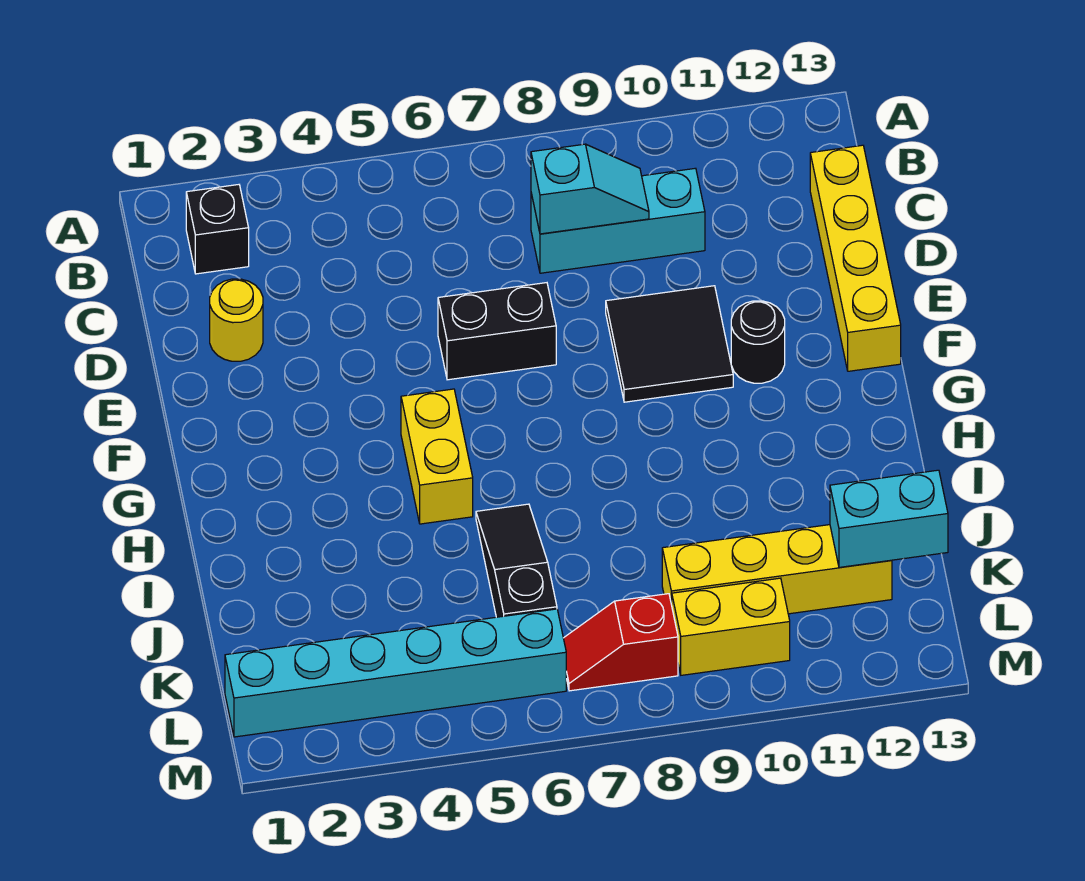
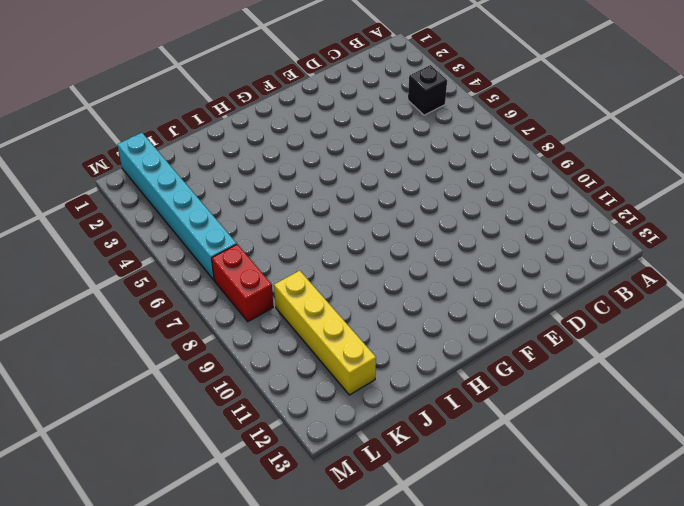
black 1x1 brick [408,65,447,115] -> black 1x1 brick moved to [186,185,249,274]
red 1x2 brick [212,244,273,321] -> red 1x2 slope [564,594,678,691]
none -> cyan 1x3 brick [531,168,705,273]
none -> yellow 1x4 brick [810,145,901,371]
none -> yellow 1x1 round brick [210,279,263,361]

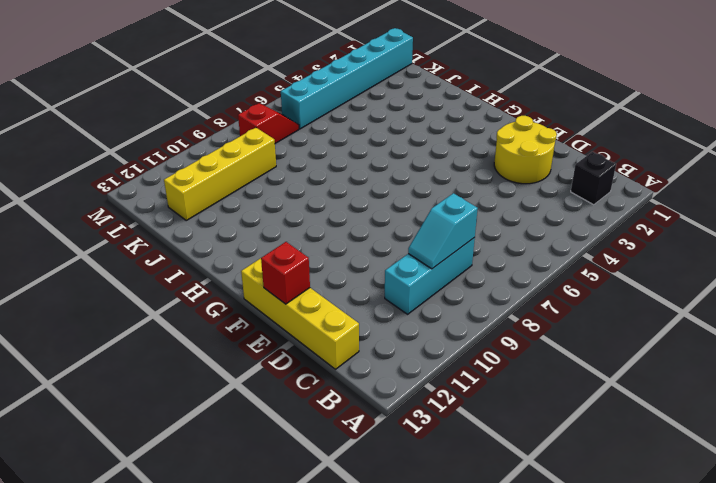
yellow 2x2 round brick [494,116,557,184] -> yellow 1x1 round brick [210,279,263,361]
red 1x1 brick [261,242,310,304] -> none
none -> black 1x2 brick [438,283,556,380]
none -> black 2x2 tile [606,286,733,402]
none -> black 1x1 round brick [731,301,785,383]

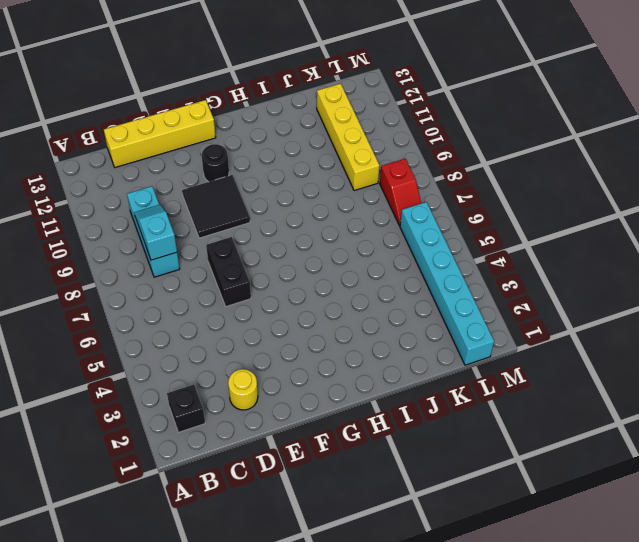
none -> yellow 1x2 brick [401,389,473,524]
none -> black 1x3 slope [476,504,557,617]
none -> yellow 1x2 brick [672,578,790,675]

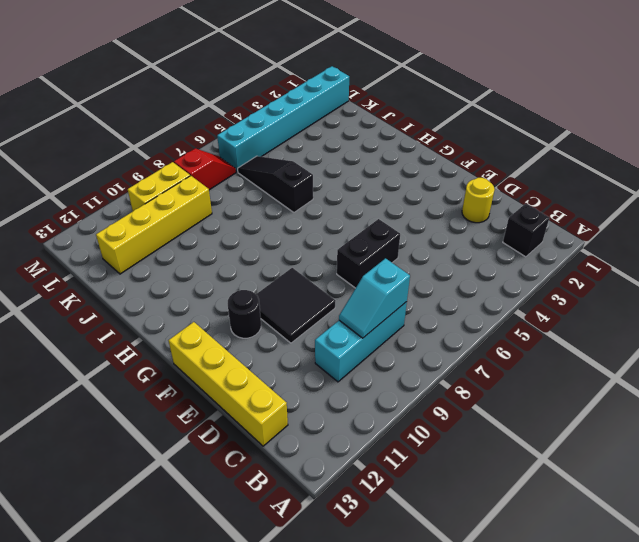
black 1x3 slope [238,156,313,213] -> black 1x3 slope turned to [476,504,557,617]
none -> yellow 1x2 brick [401,389,473,524]
none -> cyan 1x2 brick [830,470,948,567]

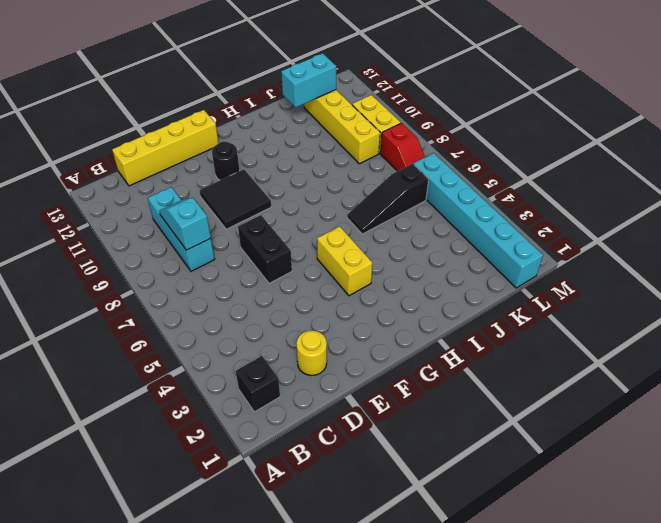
yellow 1x2 brick [317,226,372,296] -> yellow 1x2 brick turned to [401,389,473,524]
cyan 1x2 brick [281,53,336,108] -> cyan 1x2 brick turned to [830,470,948,567]

